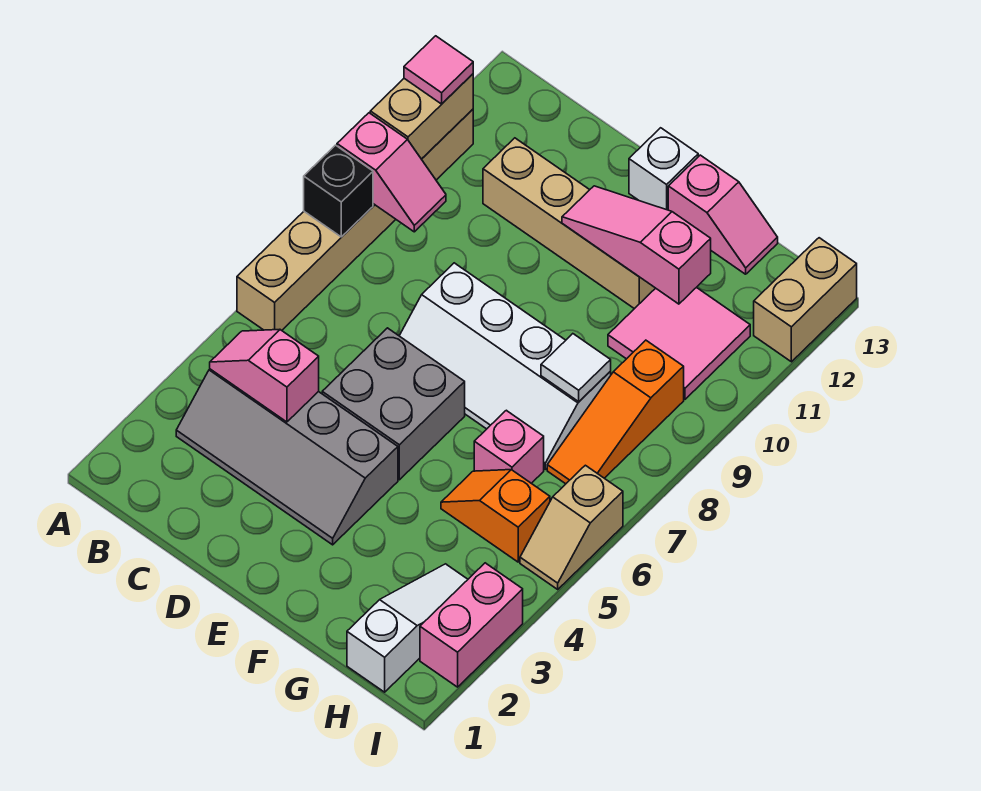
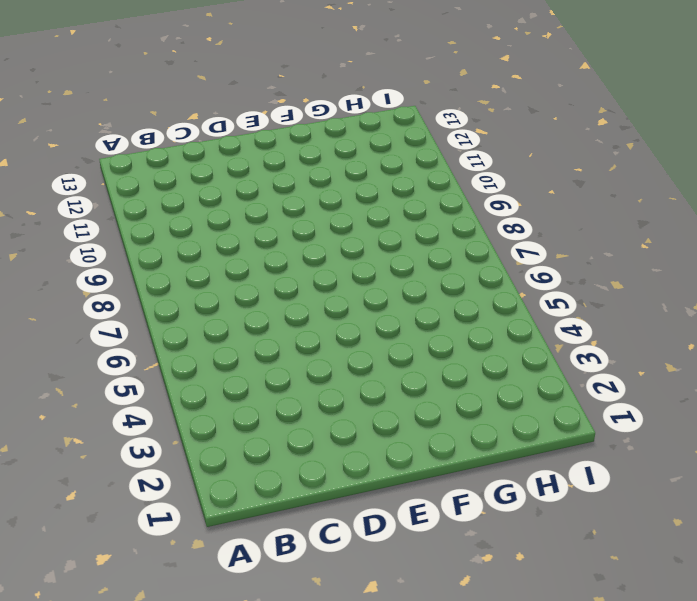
none -> tan 1x6 brick [237,109,473,330]
none -> grey 2x4 slope [176,369,398,545]
none -> tan 1x4 brick [483,138,655,309]

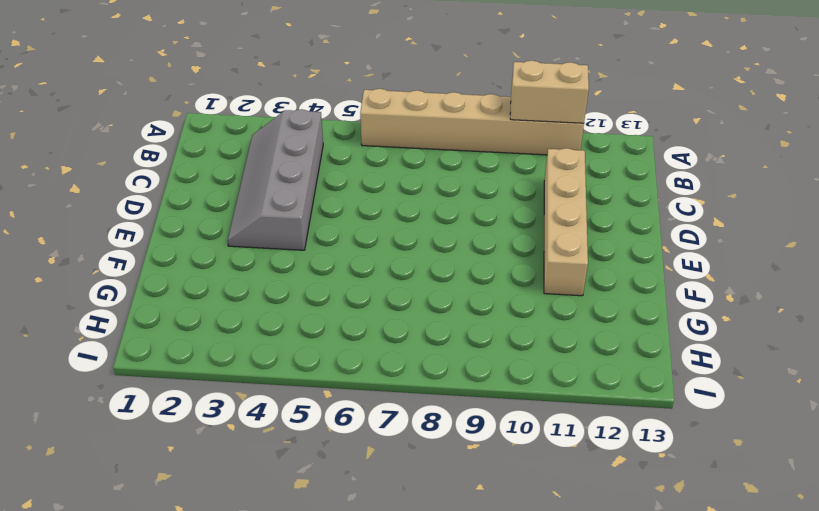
none -> grey 2x2 brick [322,328,465,480]
none -> white 2x4 slope [399,263,611,469]
none -> white 1x1 brick [629,128,698,210]

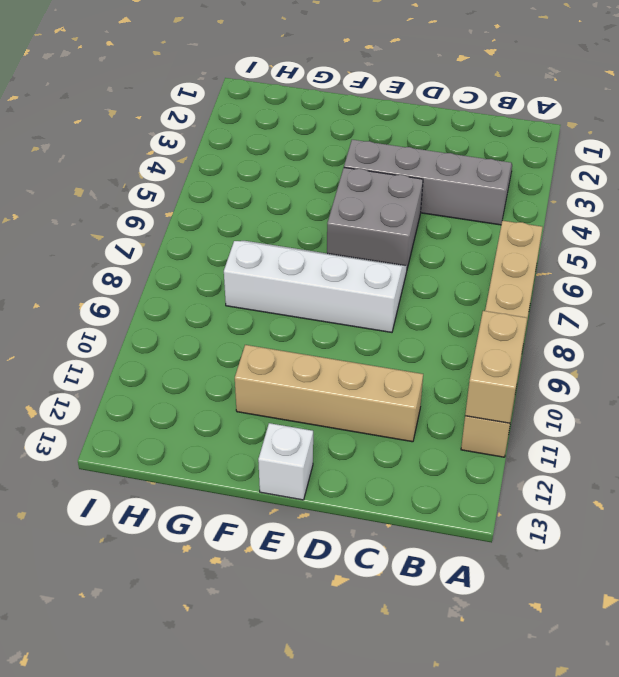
none -> pink 1x2 slope [668,155,778,274]
none -> orange 1x2 slope [441,470,550,562]
none -> pink 1x1 brick [474,410,544,483]

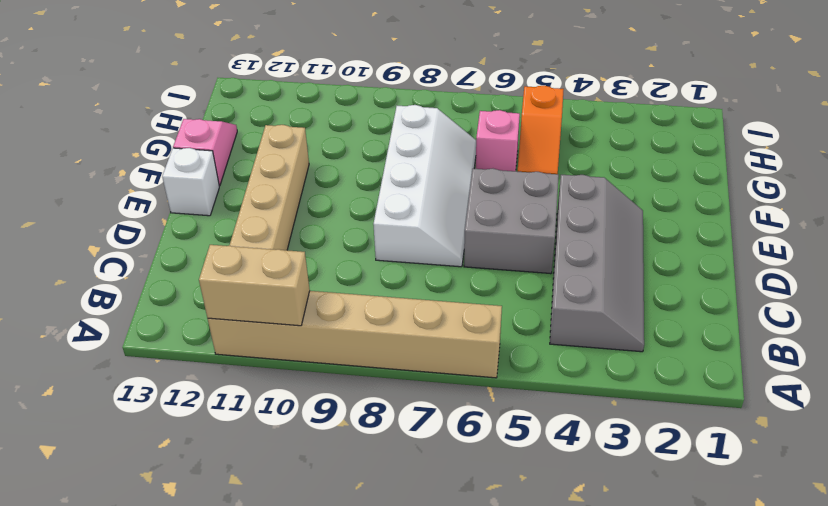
none -> pink 2x2 tile [608,287,750,399]
none -> white 1x3 slope [347,564,468,692]
none -> orange 1x3 slope [547,340,684,484]

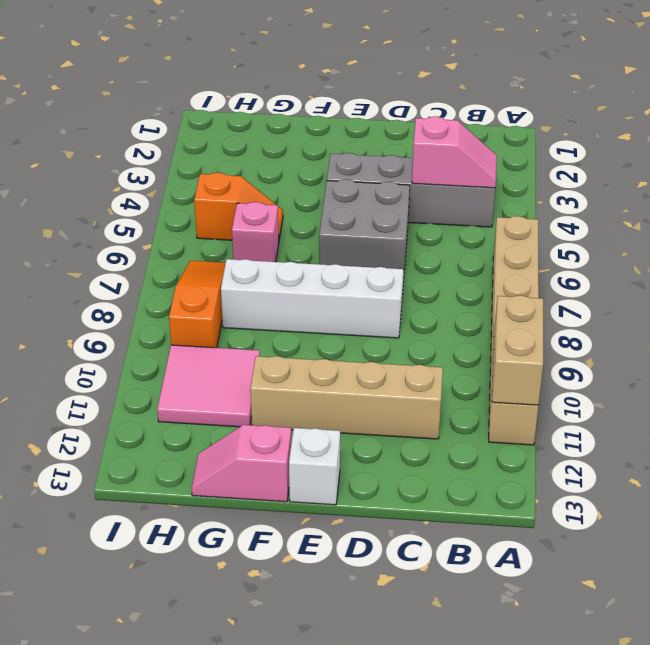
none -> white 1x3 slope [347,564,468,692]
none -> pink 1x2 brick [420,563,523,687]
none -> tan 1x2 slope [520,465,623,589]

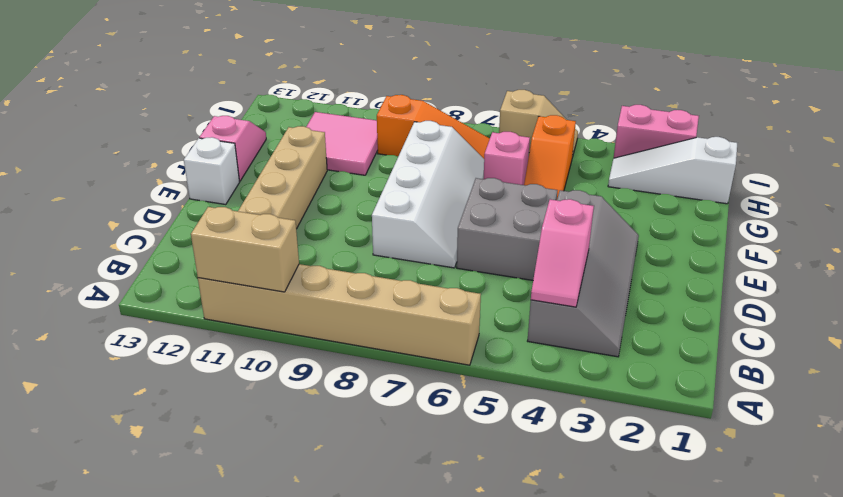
none -> tan 1x2 brick [754,238,857,362]
none -> black 1x1 brick [304,145,373,237]
none -> pink 1x2 slope [337,113,446,232]

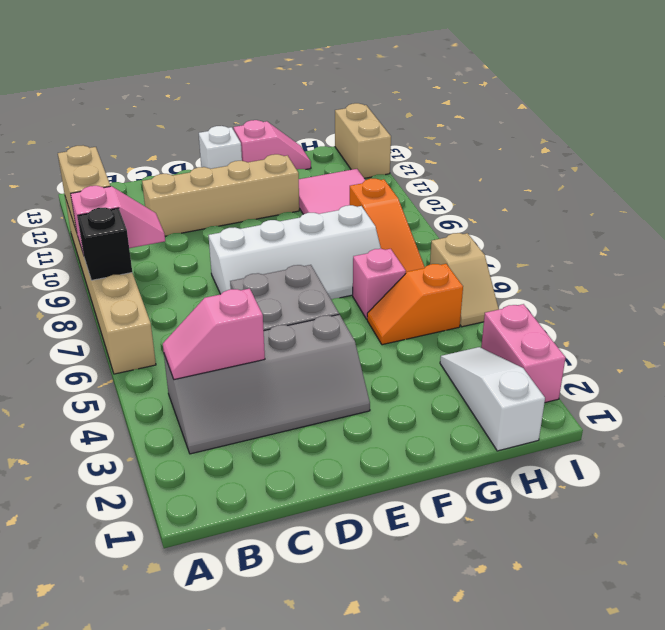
none -> pink 1x3 slope [562,186,711,304]
none -> white 1x1 tile [541,334,611,402]
none -> pink 1x1 tile [404,36,473,104]

